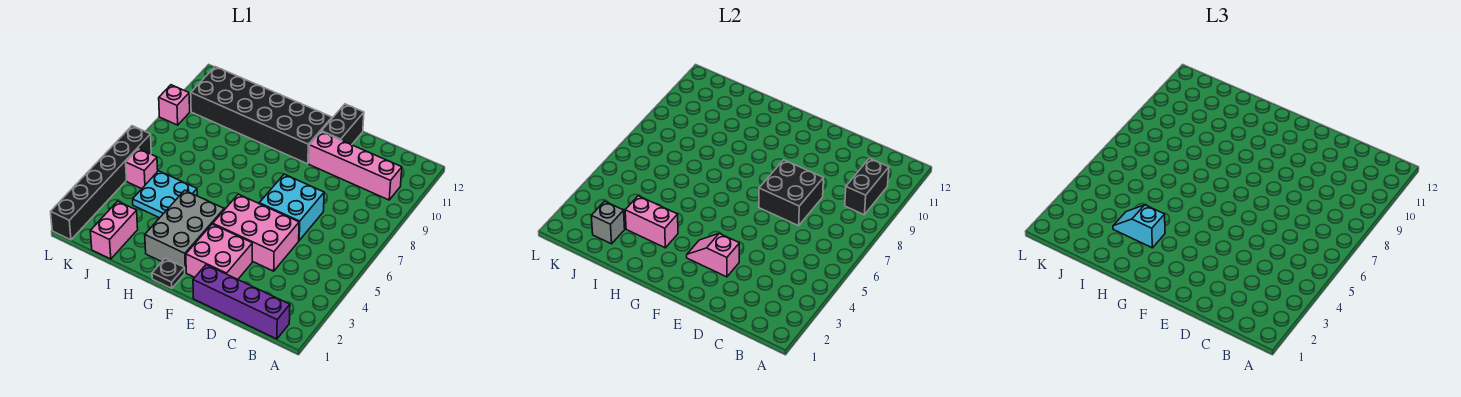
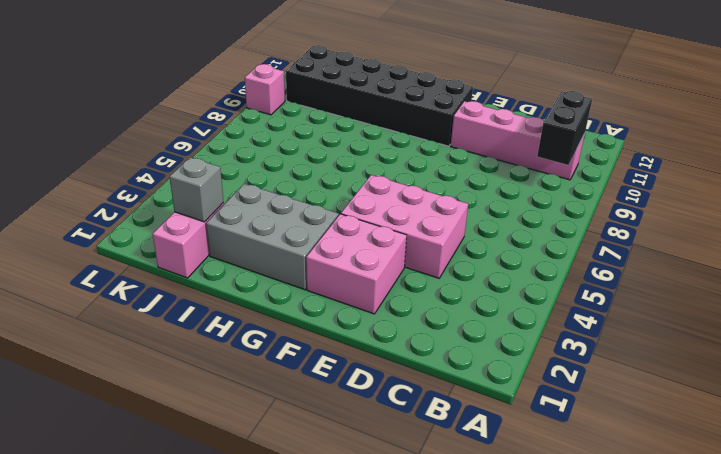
grey 2x3 brick [206,184,339,290] -> grey 2x3 brick turned to [145,190,224,273]
none -> purple 1x4 brick [193,265,290,339]
none -> cyan 2x2 brick [259,174,324,240]
none -> black 1x2 brick [322,104,364,145]

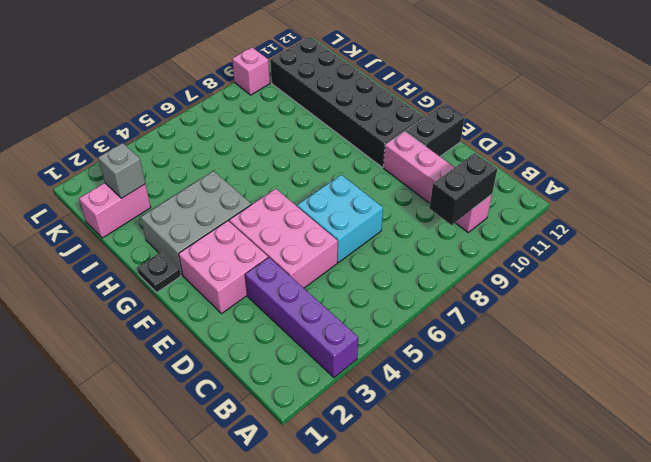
purple 1x4 brick [245,257,358,378] -> purple 1x4 brick moved to [193,265,290,339]
none -> cyan 2x2 plate [133,171,197,218]
none -> pink 1x1 brick [126,149,158,189]
none -> black 1x6 brick [51,126,151,240]

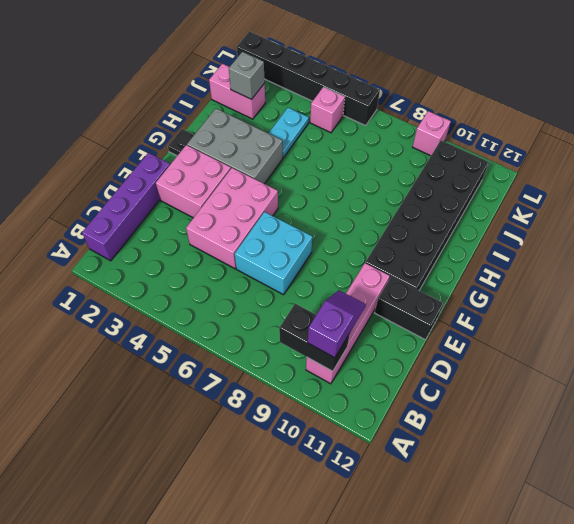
purple 1x2 slope [308,290,366,358] -> none
cyan 1x2 plate [268,108,309,158] -> cyan 2x2 plate [133,171,197,218]
none -> black 2x2 brick [759,160,823,226]
none -> pink 1x2 slope [687,234,739,277]
none -> pink 1x2 brick [625,196,678,248]

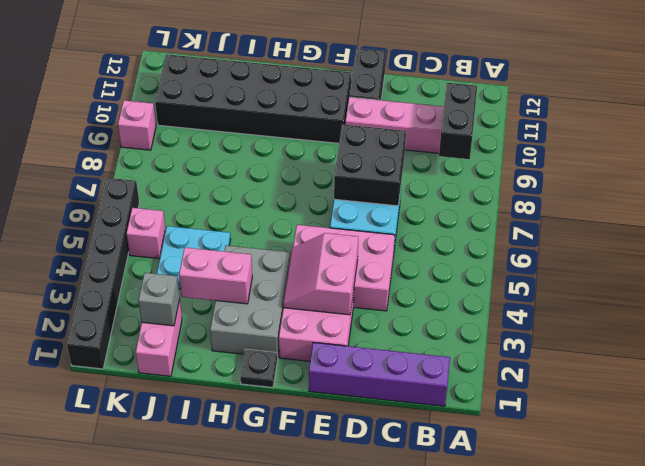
pink 2x2 slope [283,233,358,315] -> pink 1x2 slope [687,234,739,277]
none -> cyan 1x2 slope [1113,205,1165,248]

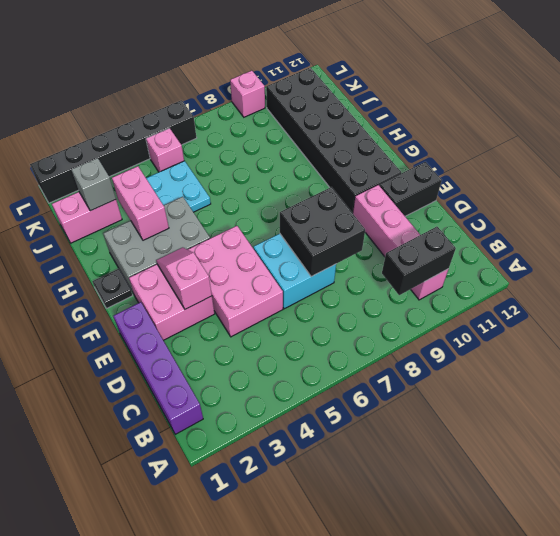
none -> cyan 1x2 slope [1113,205,1165,248]

